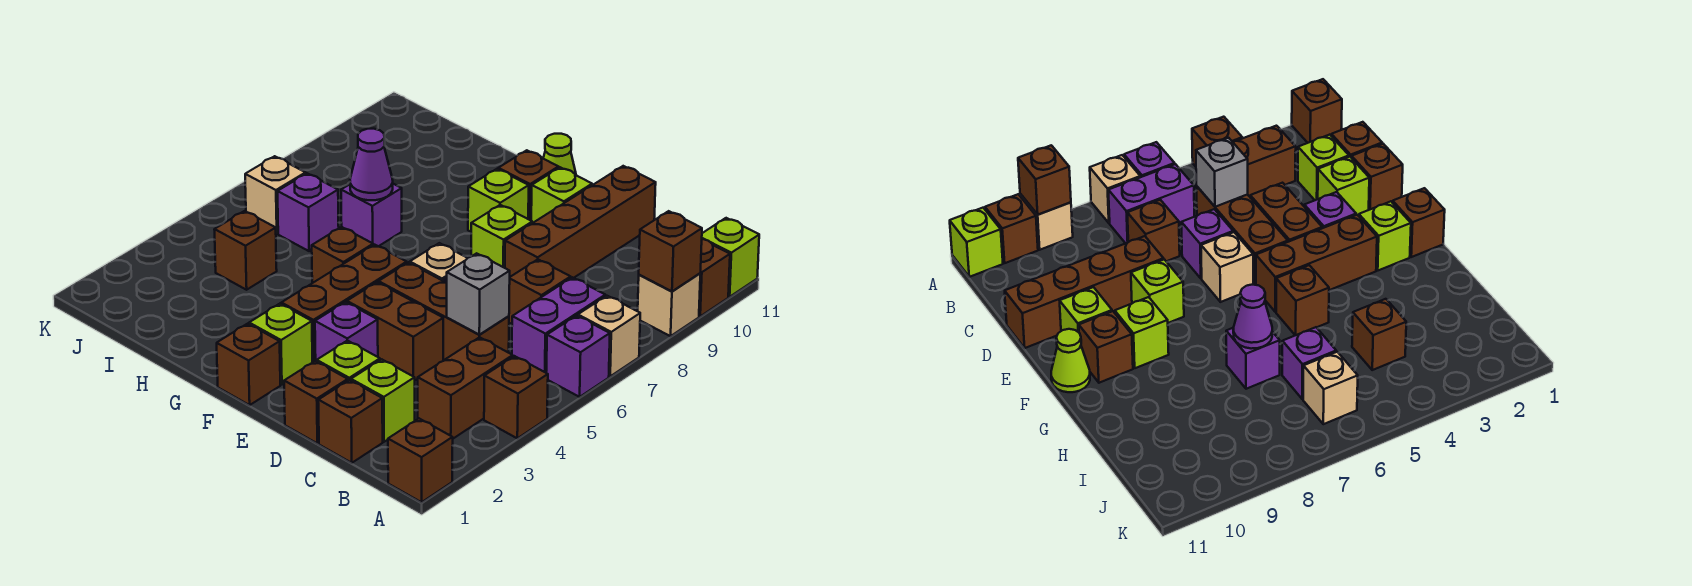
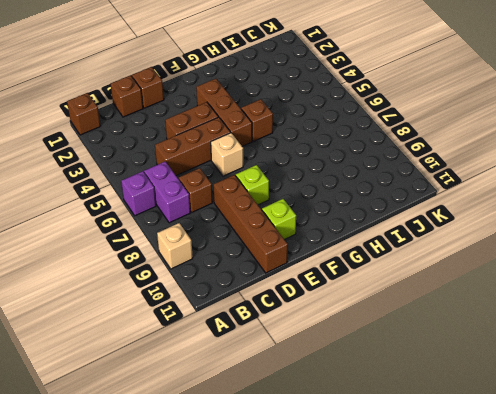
none -> brown 1x1 brick [484,356,548,438]
none -> tan 1x1 brick [578,296,640,376]
none -> brown 1x1 brick [699,239,730,316]
none -> lime 1x1 brick [702,218,759,297]

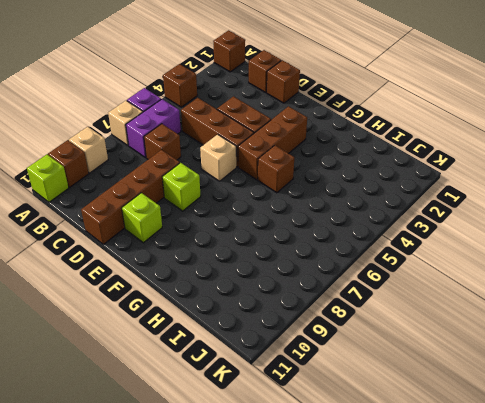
none -> brown 1x2 brick [418,337,513,439]
none -> lime 1x1 brick [351,359,415,442]
none -> lime 1x1 brick [317,340,380,380]
none -> purple 1x1 brick [1181,209,1233,278]

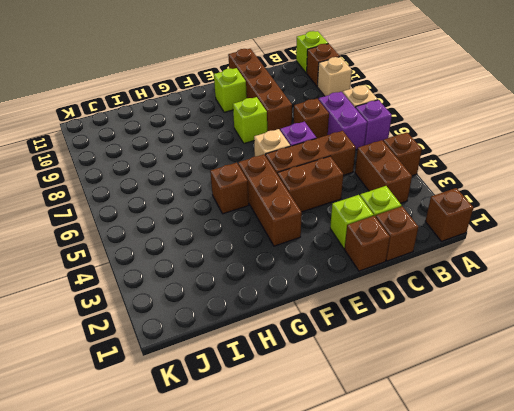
none -> purple 1x1 brick [315,302,378,361]
none -> brown 1x1 brick [217,324,280,405]
none -> lime 1x1 brick [249,304,312,385]
none -> lime 1x1 brick [468,169,529,232]

